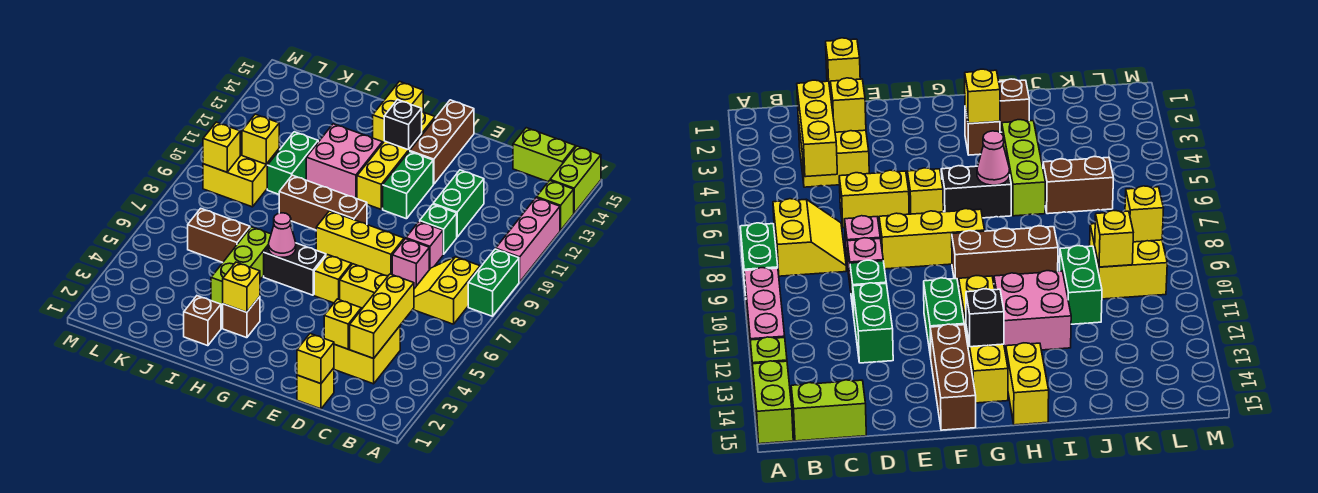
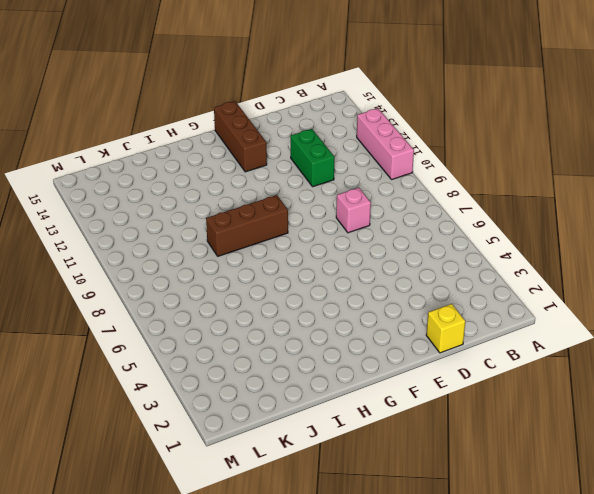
none -> green 1x2 brick [468,249,519,316]
none -> lime 1x1 brick [537,180,574,230]
none -> lime 1x2 brick [550,146,601,213]
none -> yellow 2x2 slope [413,257,480,324]

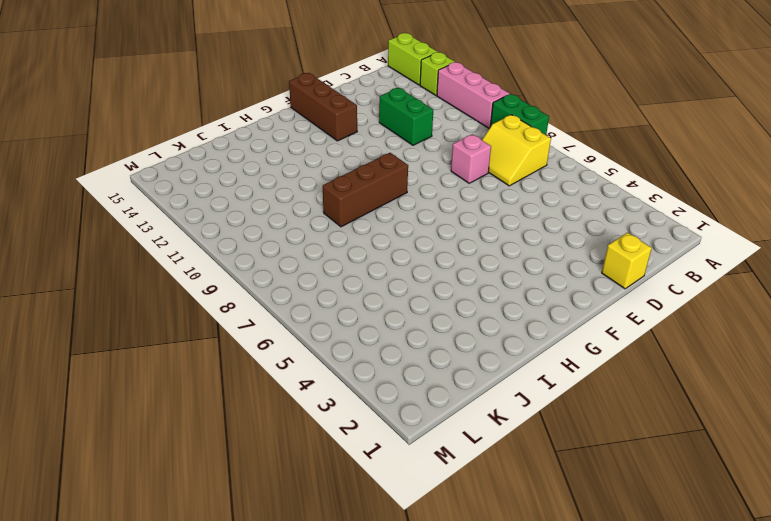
none -> lime 1x2 brick [513,128,576,182]
none -> yellow 2x2 brick [334,326,400,384]
none -> yellow 1x2 brick [340,264,388,310]
none -> pink 1x1 brick [406,221,443,270]

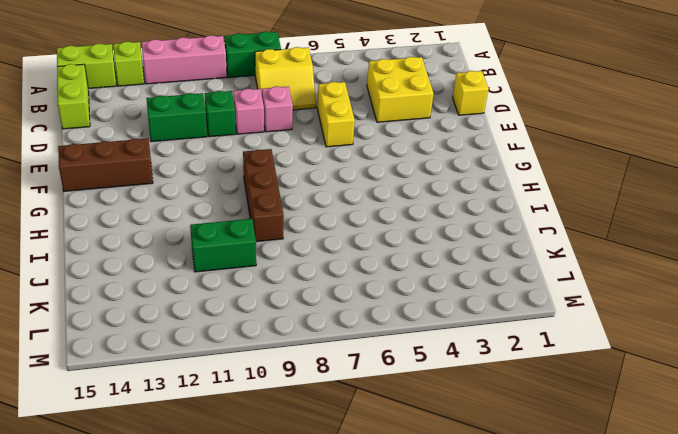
none -> yellow 1x3 brick [316,211,404,276]
none -> yellow 1x1 brick [314,255,352,303]
none -> green 1x2 brick [383,151,433,219]
none -> black 1x2 brick [264,243,326,295]

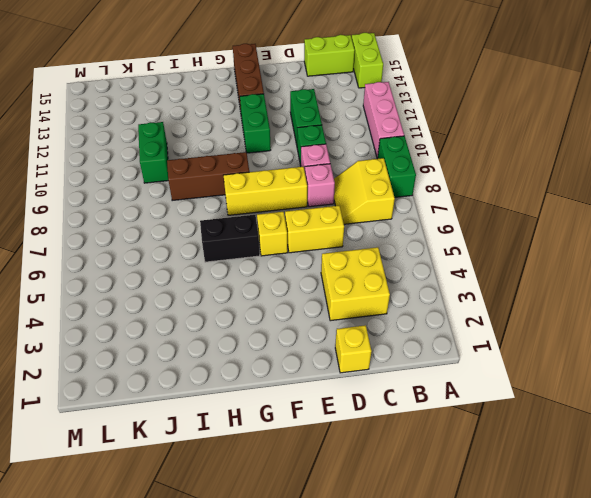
none -> lime 1x1 brick [537,180,574,230]
none -> yellow 1x4 brick [357,112,435,209]
none -> brown 1x1 brick [223,297,260,338]
none -> pink 2x2 brick [306,124,383,199]

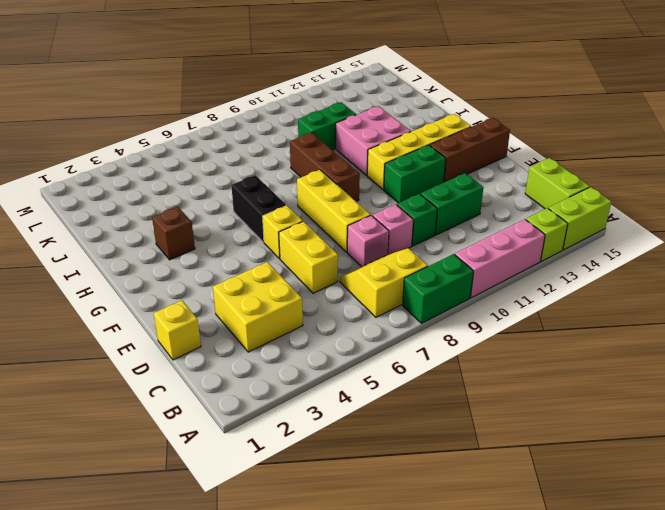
none -> yellow 1x2 brick [373,81,423,142]
none -> brown 1x1 brick [184,296,221,346]
none -> lime 1x3 brick [211,227,271,307]
none -> brown 1x2 brick [188,208,250,262]

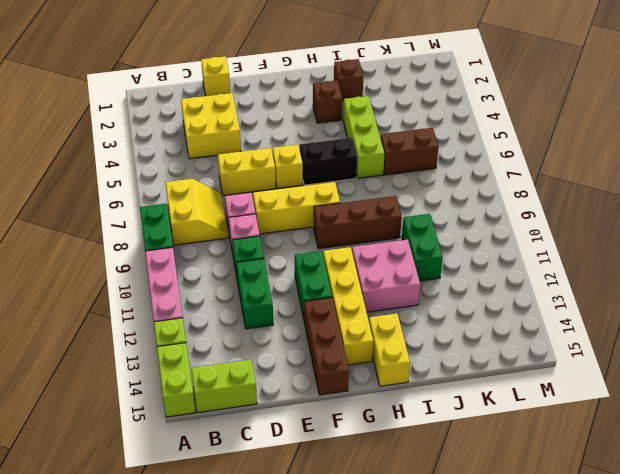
none -> yellow 2x2 brick [203,134,279,207]
none -> yellow 1x3 brick [350,274,414,358]
none -> yellow 1x1 brick [297,334,334,384]
none -> yellow 1x1 brick [324,299,361,349]

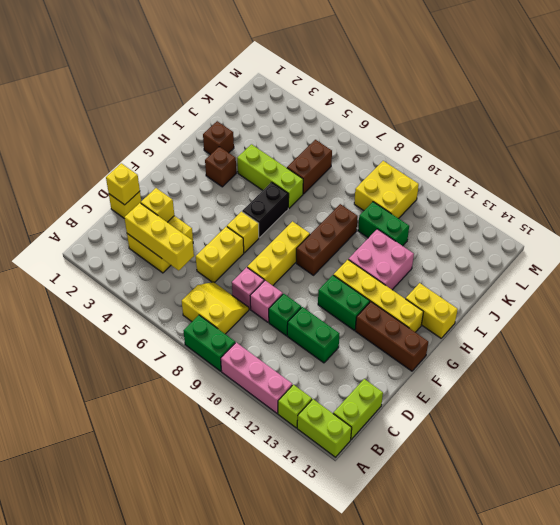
none -> black 1x1 brick [384,100,422,150]
none -> yellow 1x1 brick [223,262,260,312]
none -> pink 1x1 cone [269,213,296,257]
none -> yellow 1x1 brick [242,114,279,164]

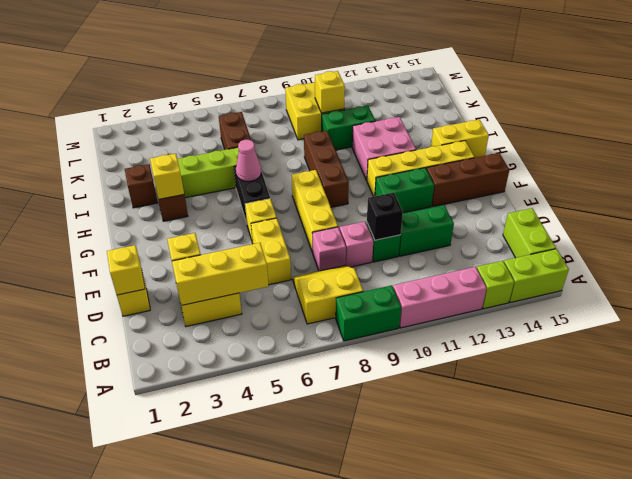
black 1x1 brick [367,193,403,240] -> black 1x1 brick moved to [384,100,422,150]
none -> yellow 1x1 brick [203,122,240,172]

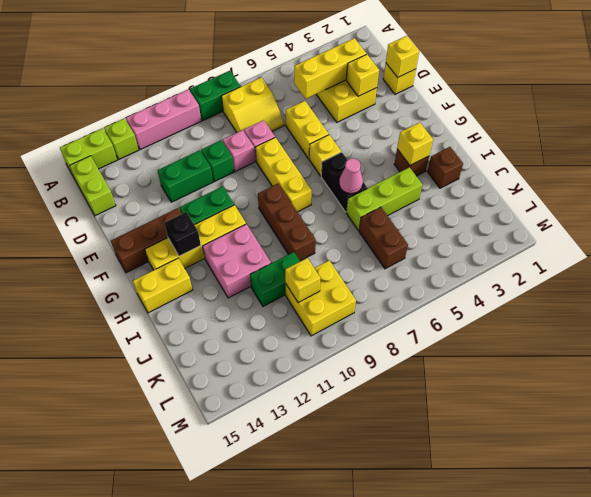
none -> yellow 1x1 brick [203,122,240,172]

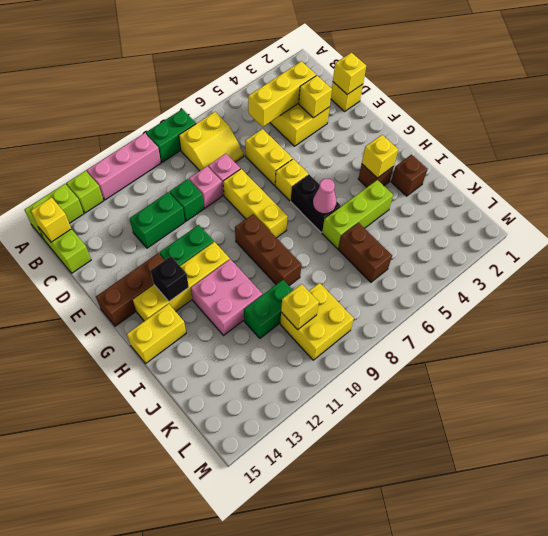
yellow 1x1 brick [31,197,71,242] -> yellow 1x1 brick moved to [203,122,240,172]

